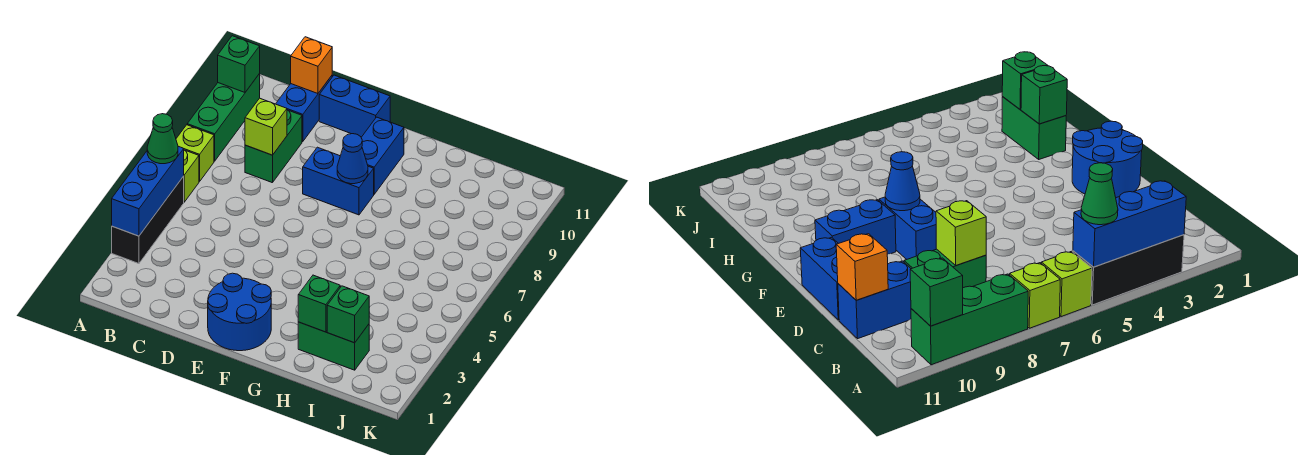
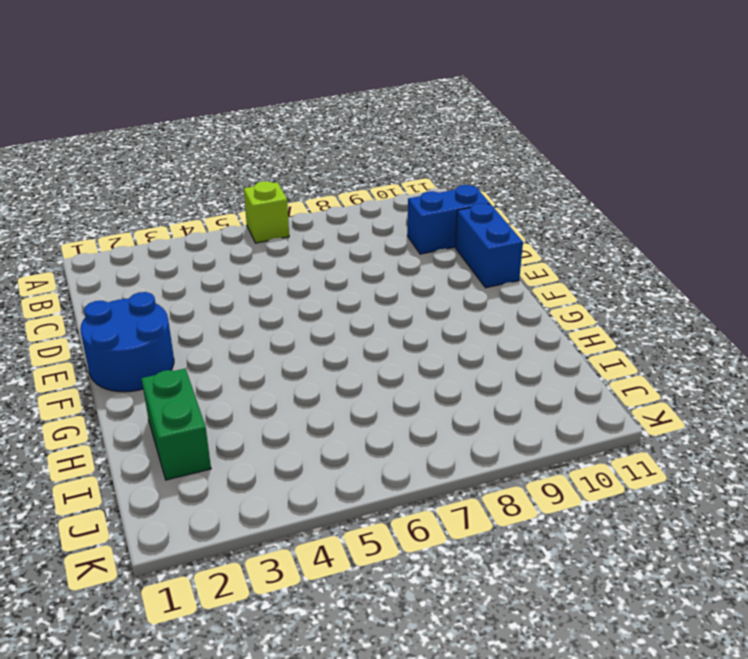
none -> black 1x3 brick [112,176,184,264]
none -> lime 1x1 brick [176,125,214,182]
none -> green 1x3 brick [187,74,260,161]

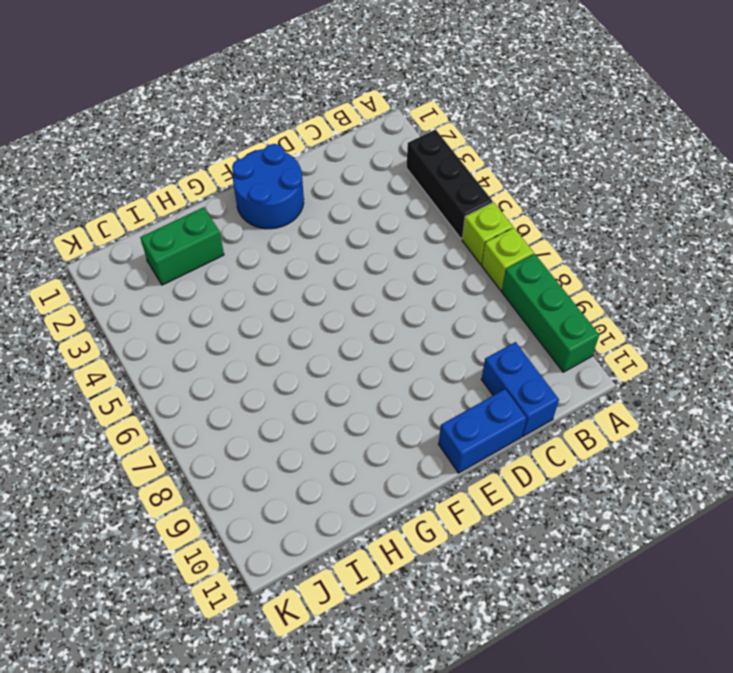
none -> green 1x2 brick [245,110,302,183]
none -> blue 1x2 brick [303,147,374,215]
none -> blue 1x2 brick [361,117,404,194]

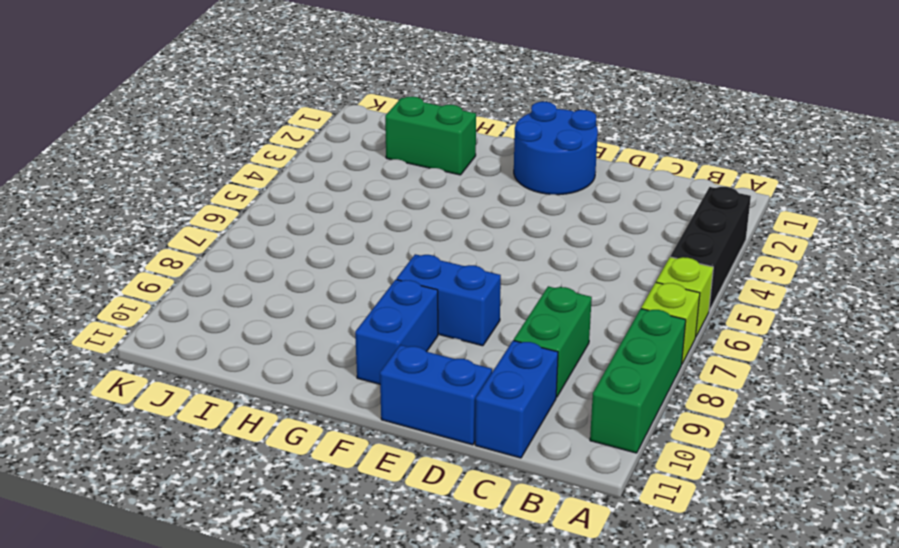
none -> blue 1x3 brick [112,146,184,236]
none -> green 1x1 brick [218,36,260,92]
none -> lime 1x1 brick [245,98,287,155]

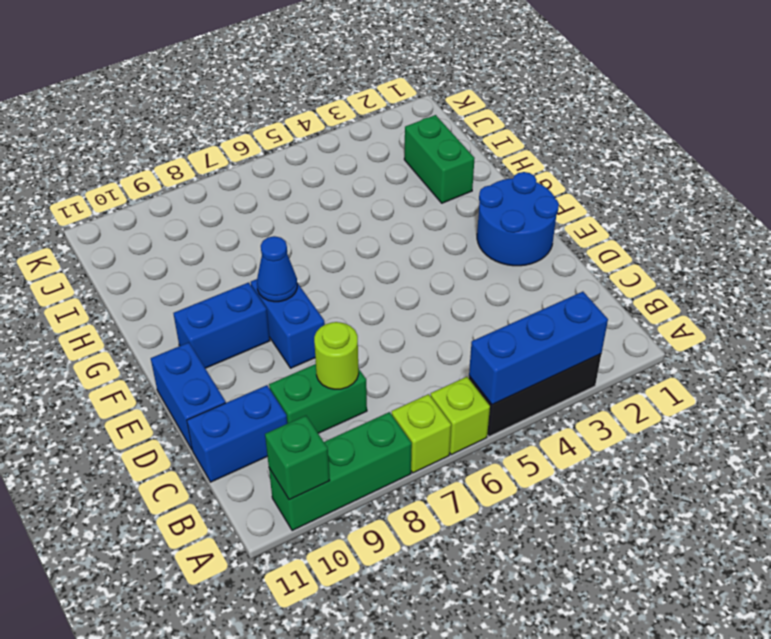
lime 1x1 round brick [314,322,359,389] -> lime 1x1 brick [245,98,287,155]
none -> orange 1x1 brick [291,37,332,94]
none -> green 1x1 brick [298,275,340,332]
none -> green 1x1 brick [327,286,369,343]

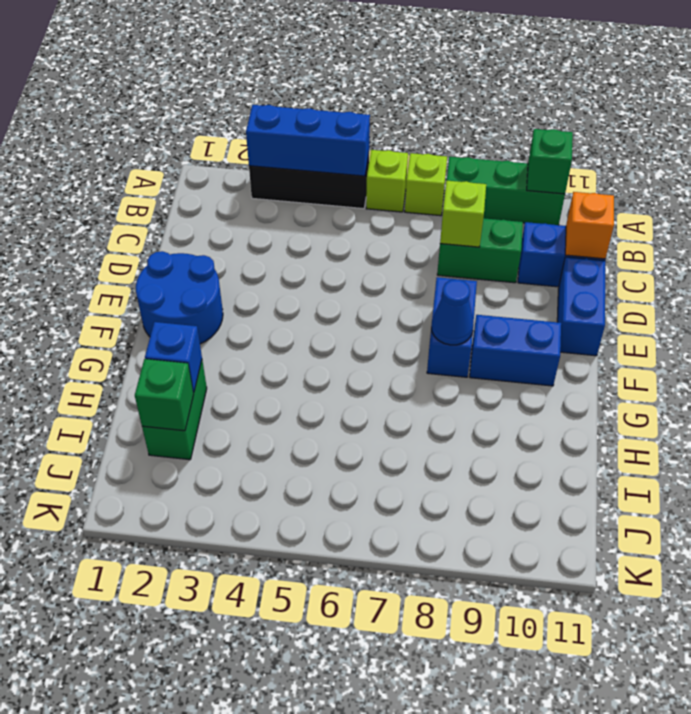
blue 1x1 brick [145,322,202,393] -> green 1x1 brick [298,275,340,332]
none -> green 1x1 cone [147,114,178,164]

